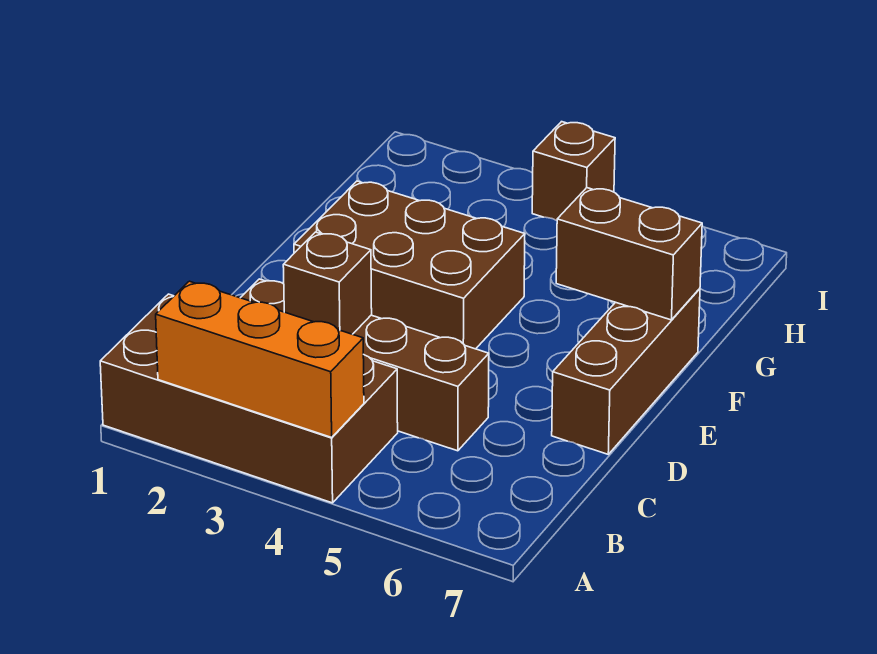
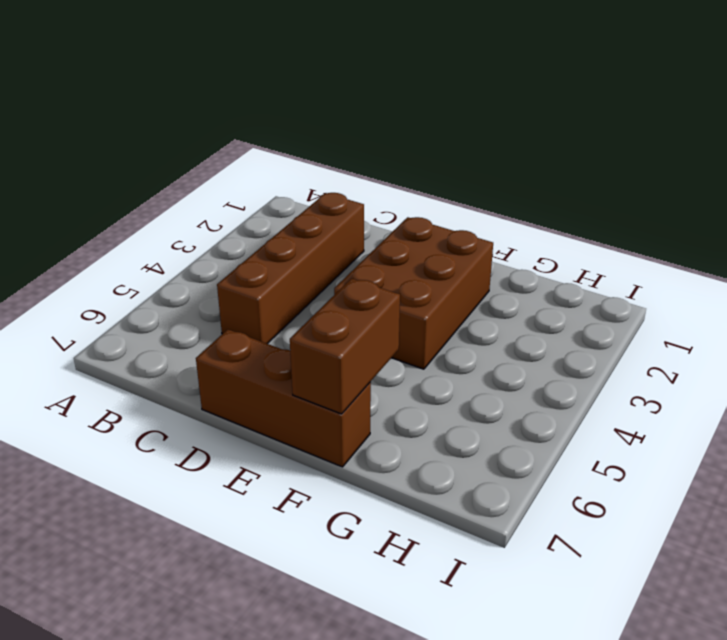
none -> brown 2x4 brick [100,294,398,503]
none -> brown 1x1 brick [532,122,615,220]

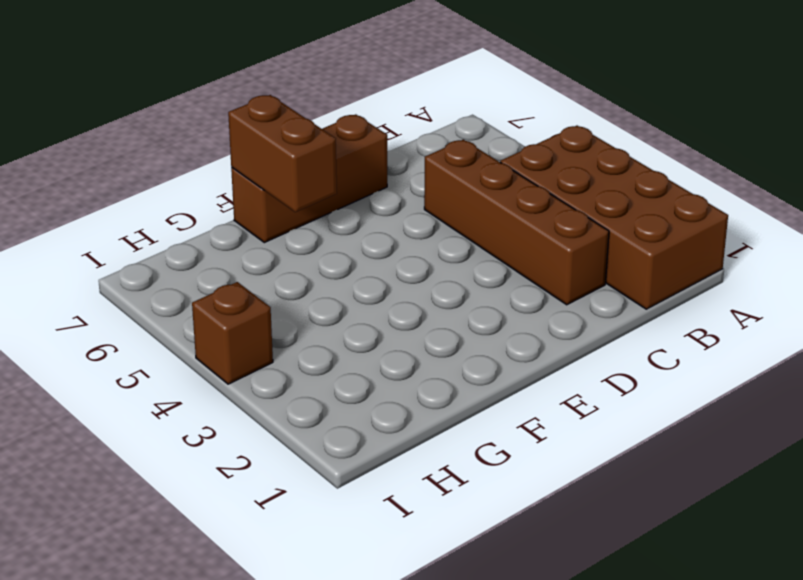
none -> brown 2x3 brick [294,181,525,349]
none -> orange 1x3 brick [156,281,364,437]

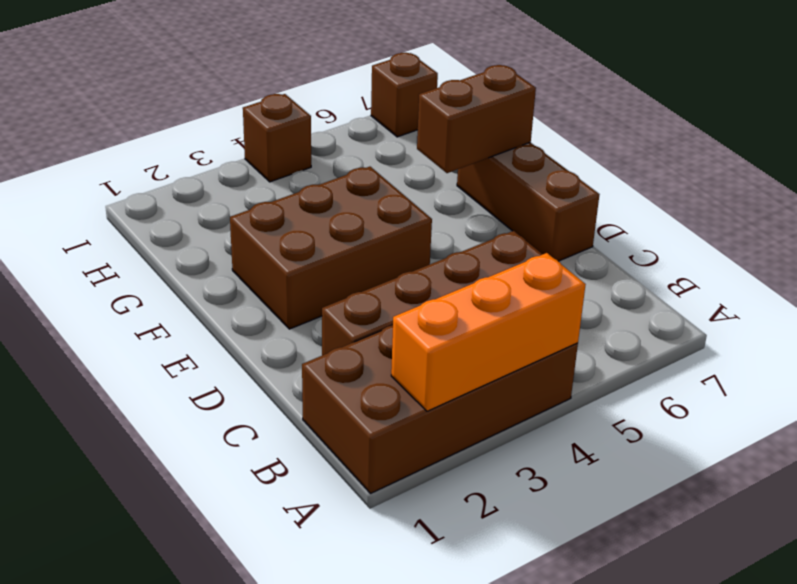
brown 1x1 brick [371,53,438,137] -> brown 1x1 brick moved to [283,232,372,334]

